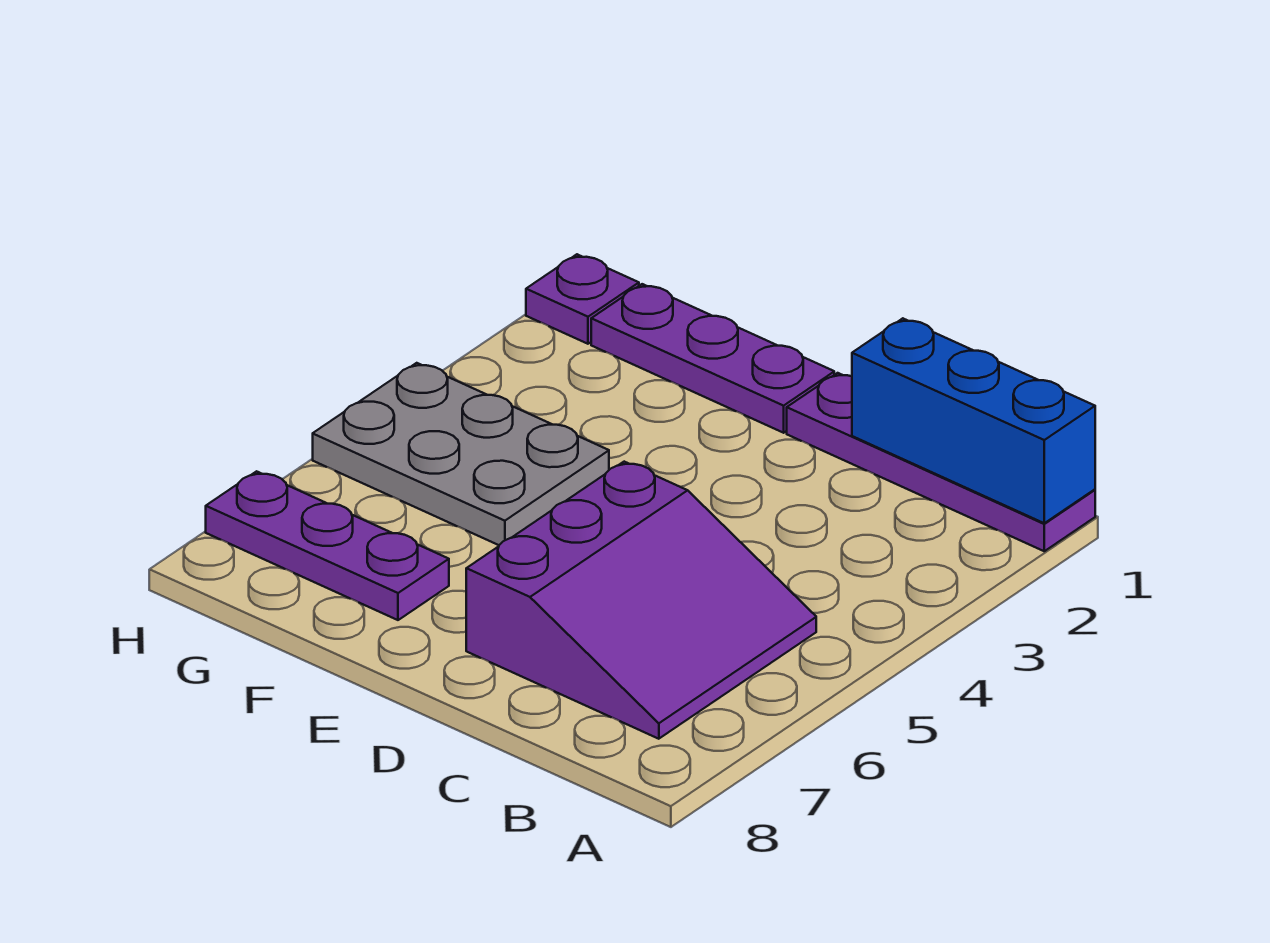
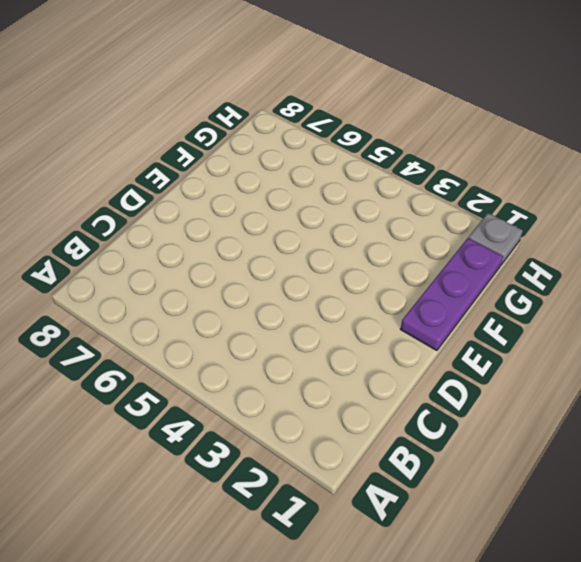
grey 1x1 plate [469,213,523,265] -> purple 1x1 plate [526,254,639,344]
none -> purple 1x4 plate [787,373,1095,551]
none -> purple 3x3 slope [466,462,816,739]

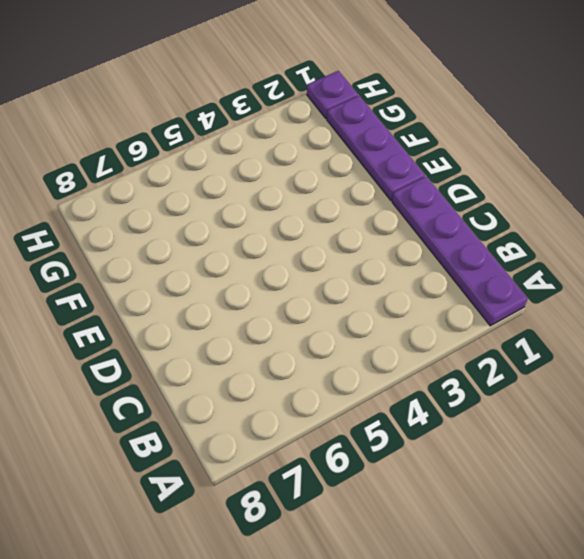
none -> purple 3x3 slope [466,462,816,739]
none -> grey 2x3 plate [313,363,609,545]

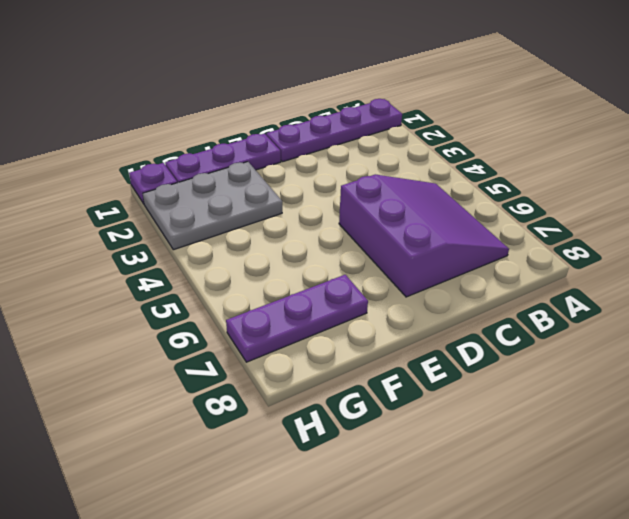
grey 2x3 plate [143,162,282,250] -> grey 2x3 plate moved to [313,363,609,545]
none -> blue 1x3 brick [852,318,1095,523]

